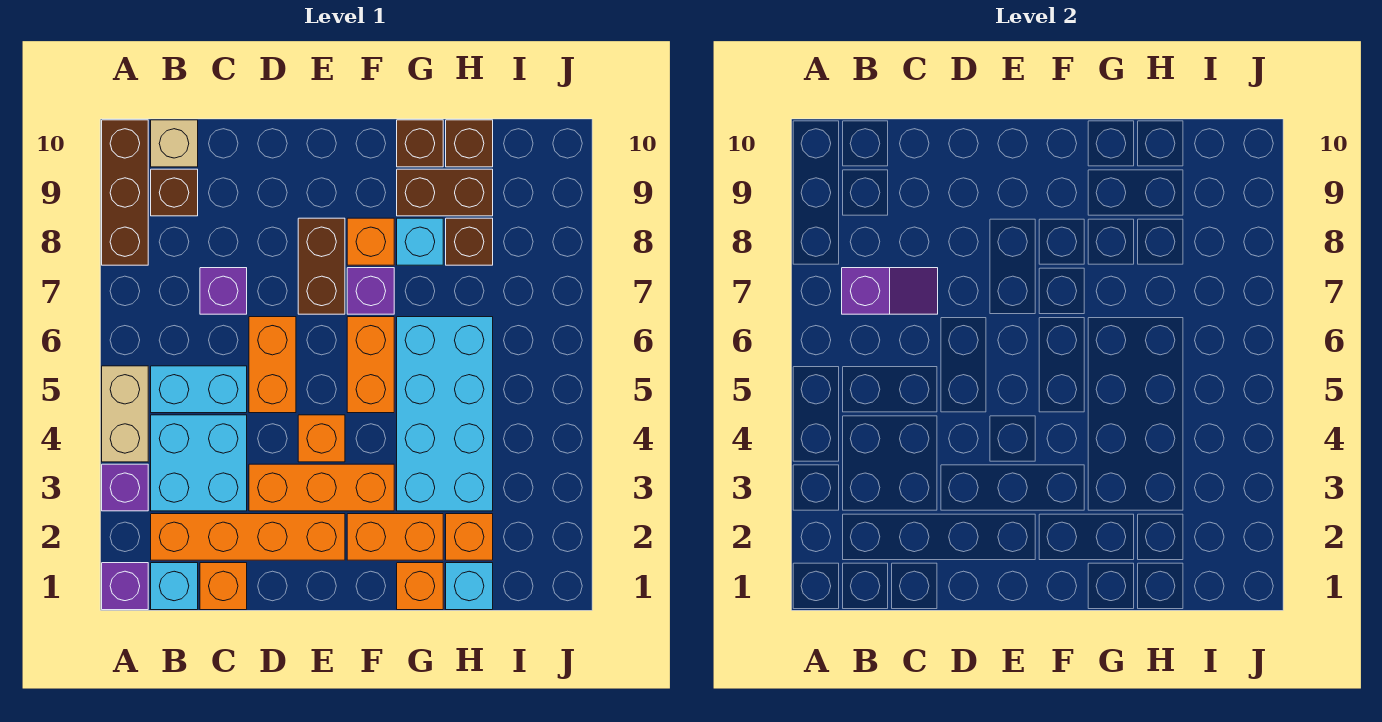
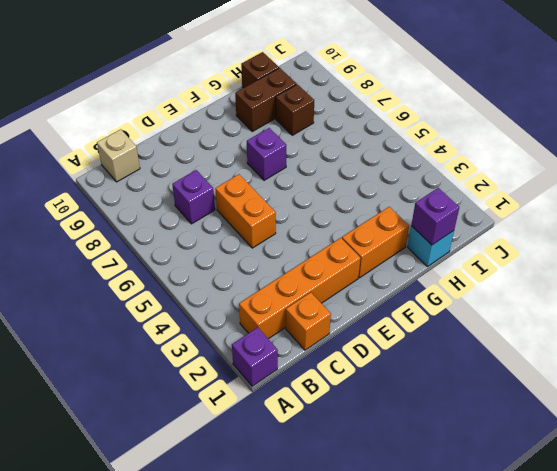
purple 1x1 brick [411,188,459,245] -> purple 1x1 brick moved to [102,464,148,511]
none -> tan 1x2 brick [102,366,148,462]
none -> brown 1x3 brick [102,120,148,265]
none -> cyan 1x1 brick [151,563,198,610]
none -> cyan 2x2 brick [151,415,247,511]

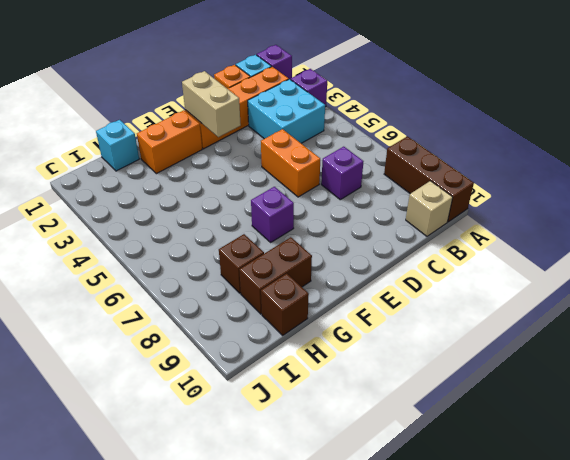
tan 1x2 brick [182,71,241,137] -> tan 1x2 brick moved to [102,366,148,462]
none -> cyan 1x2 brick [151,366,247,413]
none -> brown 1x1 brick [151,169,198,216]
none -> orange 1x3 brick [249,464,394,511]
none -> orange 1x1 brick [298,415,345,462]

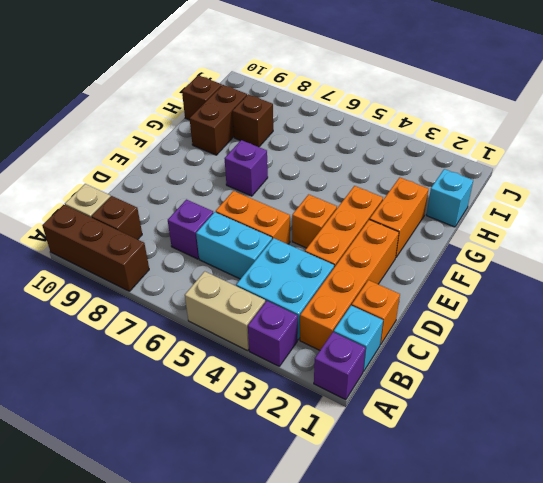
cyan 1x2 brick [196,212,272,279] -> cyan 1x2 brick turned to [151,366,247,413]
none -> brown 1x2 brick [298,218,345,314]
none -> orange 1x2 brick [347,317,394,413]
none -> orange 1x1 brick [347,218,394,265]
none -> orange 1x1 brick [397,563,443,610]

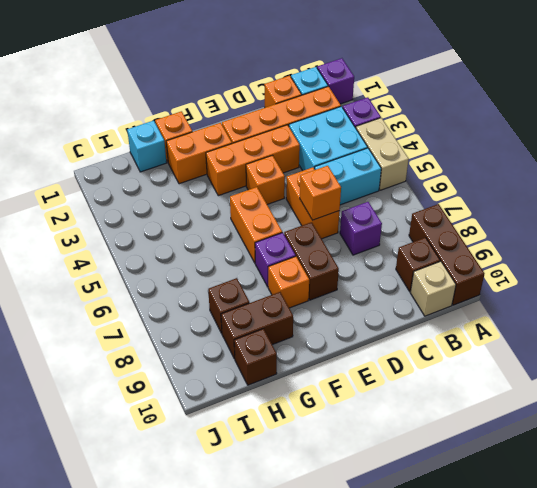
orange 1x1 brick [300,166,341,220] -> orange 1x1 brick moved to [446,514,493,560]
none -> cyan 2x4 brick [397,317,493,511]
none -> cyan 1x1 brick [397,218,443,265]
none -> brown 1x1 brick [397,120,443,167]
none -> purple 1x2 slope [842,268,938,314]

